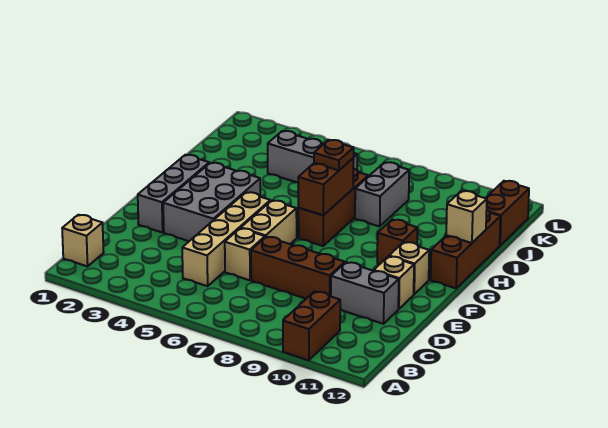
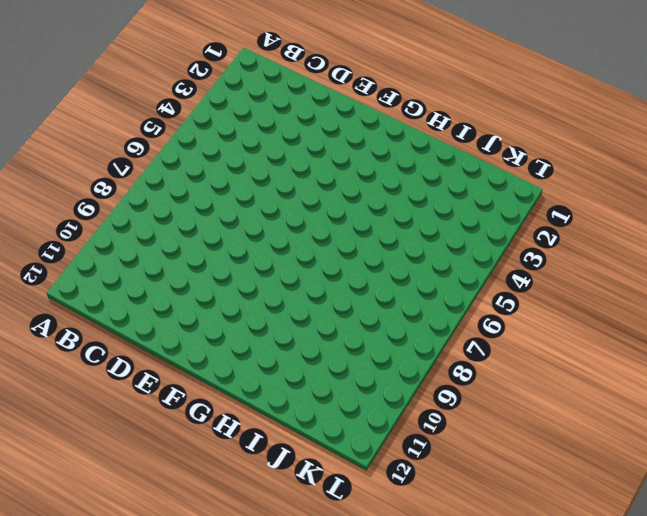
none -> brown 1x2 brick [283,291,340,360]
none -> tan 1x1 brick [62,215,104,266]
none -> tan 1x4 brick [182,192,270,286]

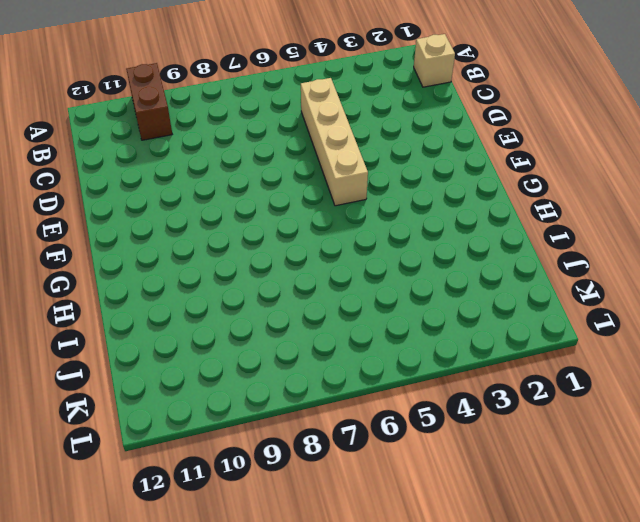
none -> tan 1x1 brick [225,228,265,280]
none -> brown 1x3 brick [251,237,345,299]
none -> grey 1x2 brick [331,262,399,324]

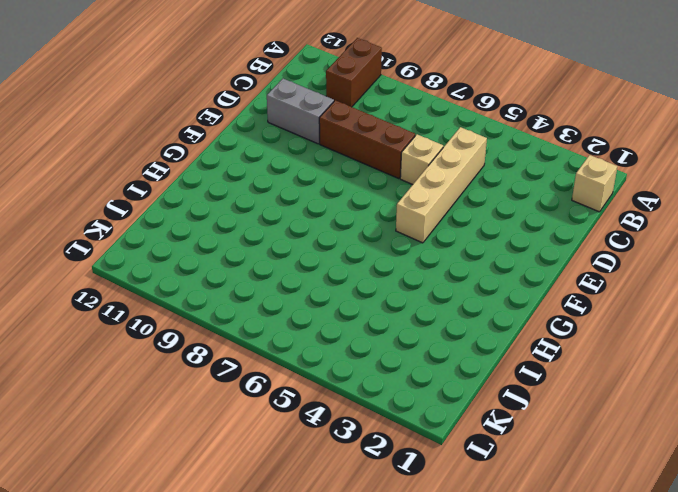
none -> grey 1x3 brick [138,155,209,233]
none -> grey 2x3 brick [163,163,260,241]
none -> tan 1x2 brick [241,201,297,244]

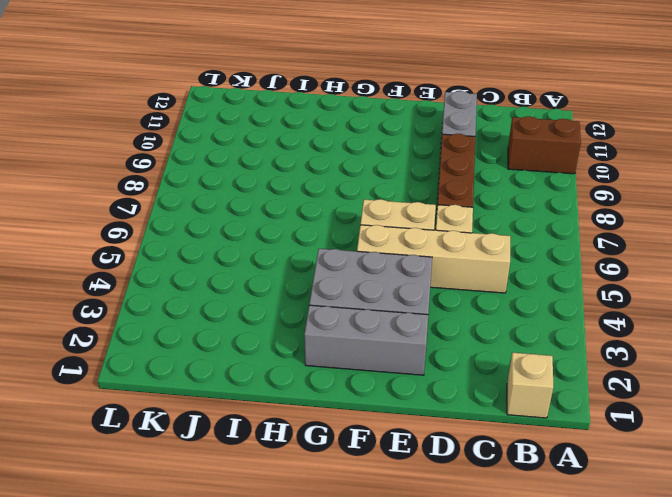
none -> tan 1x1 brick [374,256,414,309]
none -> tan 1x1 brick [389,242,429,294]
none -> brown 1x3 brick [298,168,368,246]

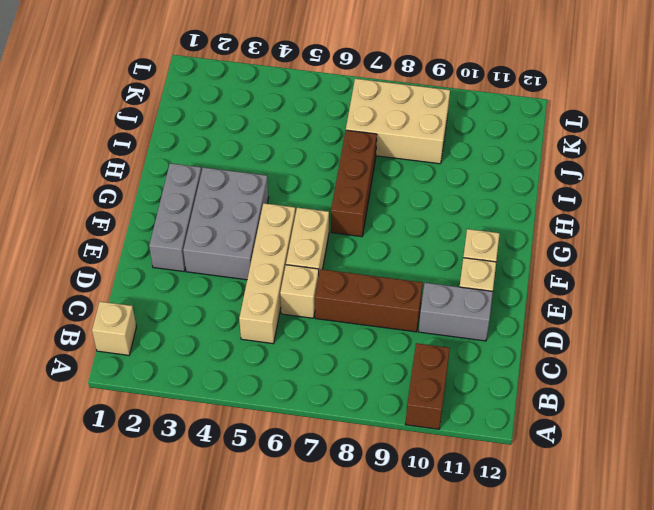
tan 2x3 brick [346,79,450,164] -> grey 1x2 brick [355,162,409,226]
none -> brown 1x1 brick [377,220,417,264]
none -> brown 1x3 brick [431,210,500,288]
none -> grey 1x3 brick [268,131,357,182]

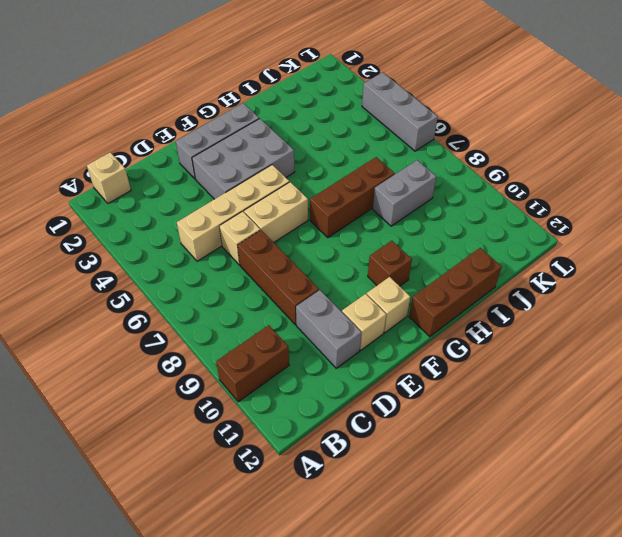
grey 1x3 brick [362,72,438,151] -> grey 1x3 brick moved to [268,131,357,182]
none -> brown 1x2 brick [486,181,529,245]
none -> brown 1x2 brick [298,158,354,215]
none -> tan 1x1 brick [446,191,487,243]

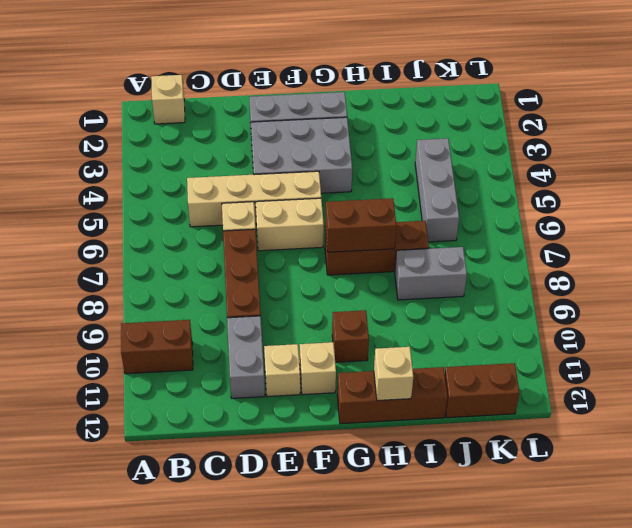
none -> brown 1x1 plate [314,140,354,170]

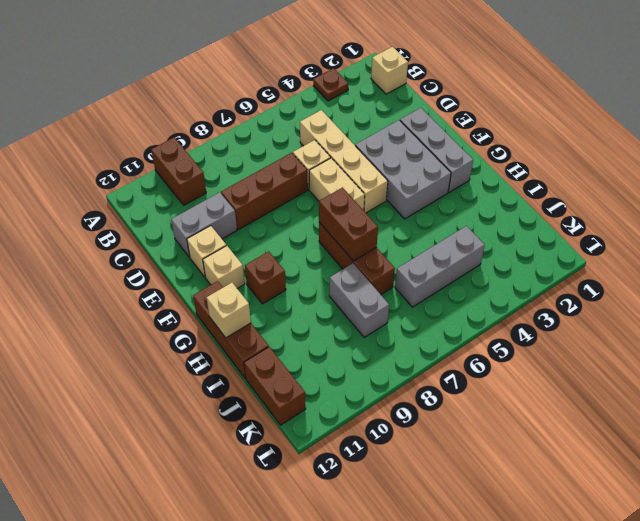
brown 1x1 plate [313,68,349,101] -> brown 1x1 plate moved to [314,140,354,170]

